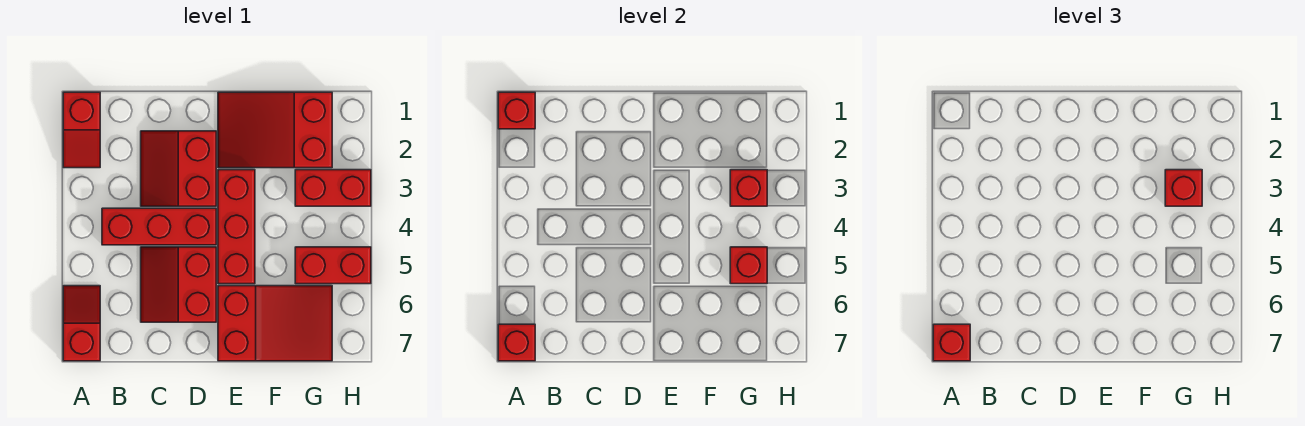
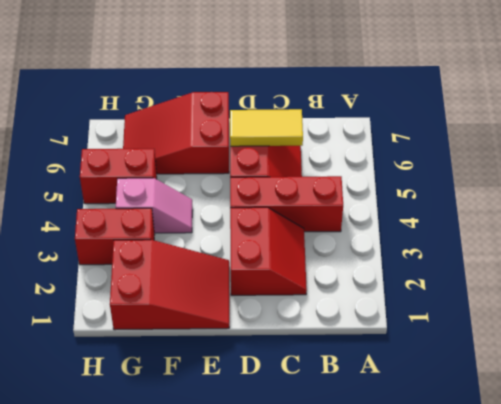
yellow 1x2 tile [230,109,303,146] -> none
pink 1x2 slope [116,178,192,233] -> none
none -> red 1x2 slope [63,92,100,168]
none -> red 1x2 slope [63,286,100,361]
none -> red 1x3 brick [218,170,255,284]

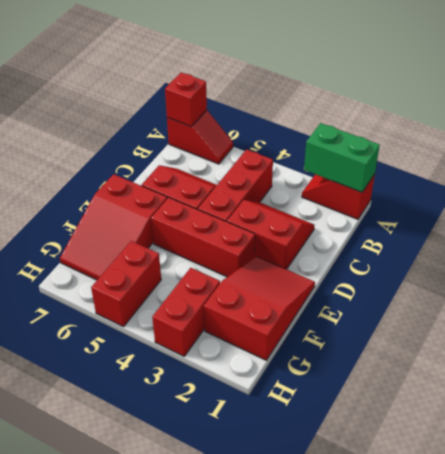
green 1x2 brick [304,123,380,192] -> red 1x1 brick [498,92,535,129]
none -> red 1x1 brick [730,170,767,206]
none -> red 1x1 brick [730,247,767,284]
none -> red 1x1 brick [933,324,970,361]

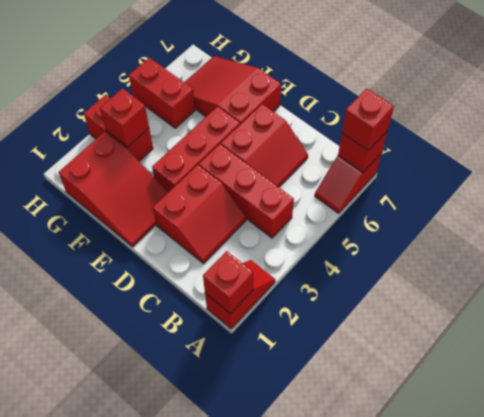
none -> red 1x1 brick [730,247,767,284]
none -> red 1x1 brick [1165,170,1202,206]

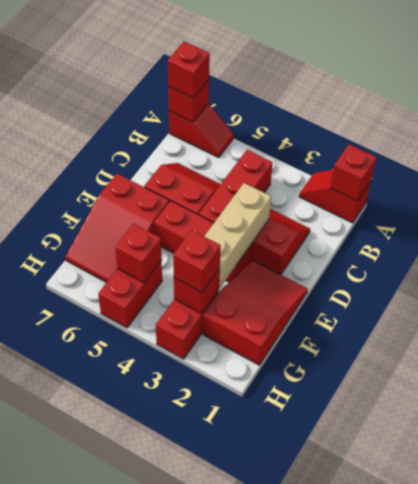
tan 1x3 brick [204,183,271,289] -> none

